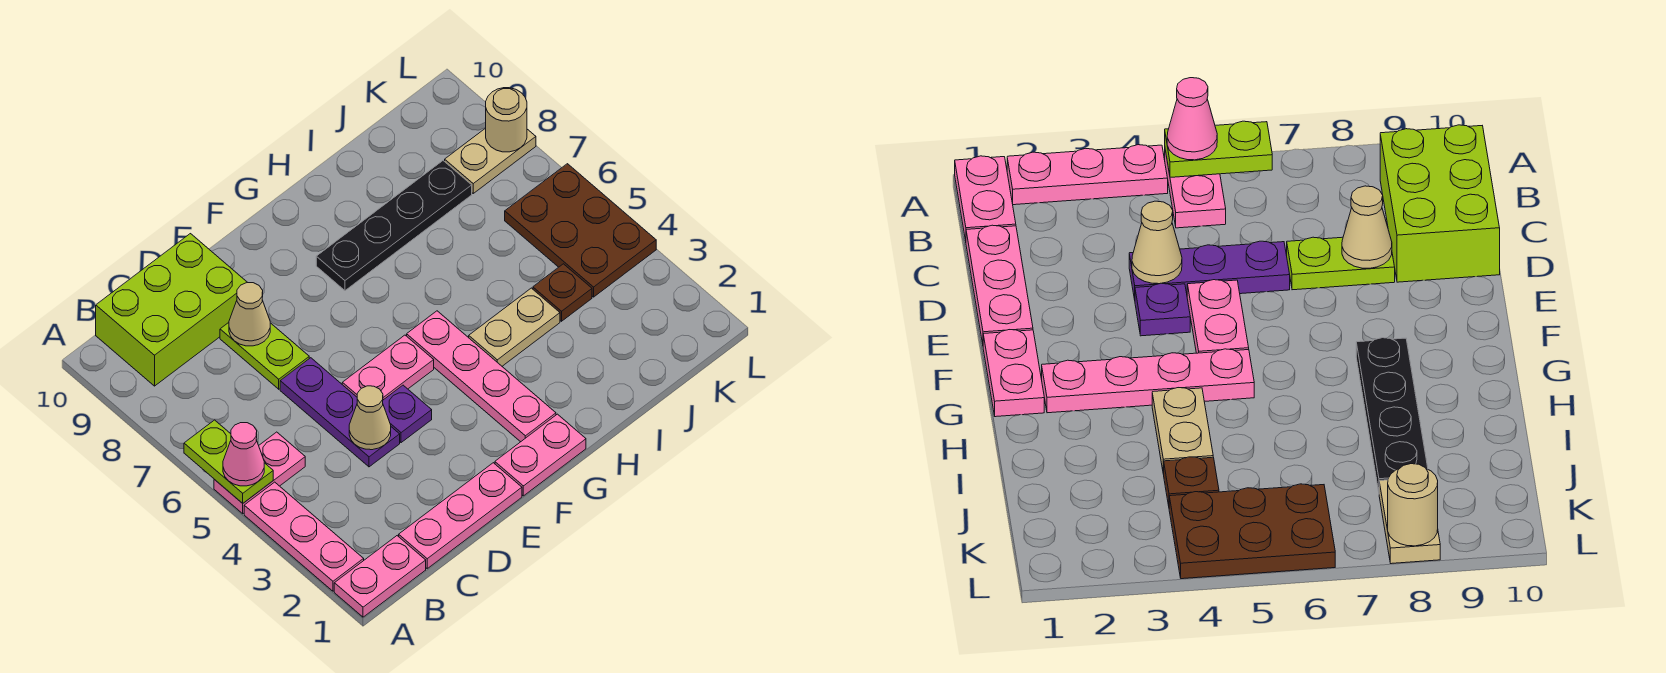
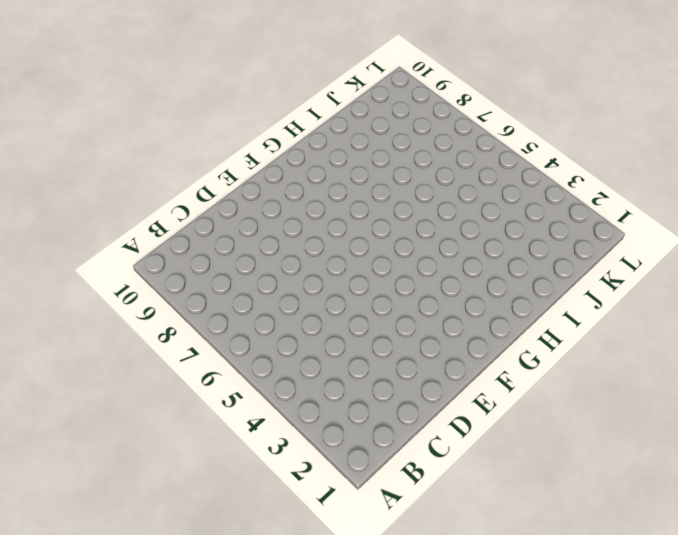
none -> pink 1x2 plate [334,536,426,617]
none -> pink 1x3 plate [244,482,364,591]
none -> pink 1x2 plate [214,432,305,514]

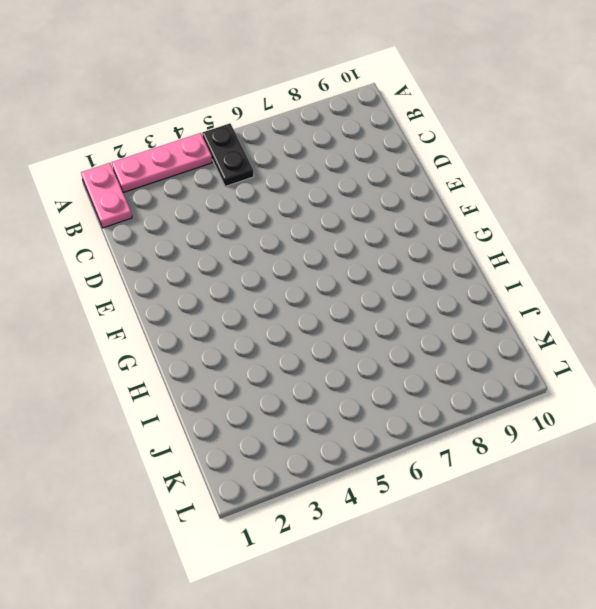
black 1x2 plate [202,123,254,187] -> pink 1x2 plate [214,432,305,514]
none -> lime 2x3 brick [96,234,248,386]
none -> pink 1x3 plate [399,463,522,569]
none -> purple 1x3 plate [280,358,400,467]

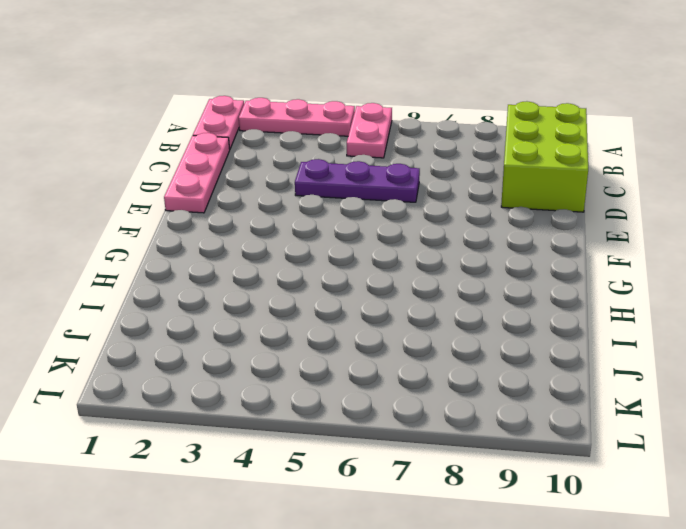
none -> lime 1x2 plate [220,323,309,389]
none -> purple 1x1 plate [383,385,432,443]
none -> pink 1x2 plate [342,335,434,400]

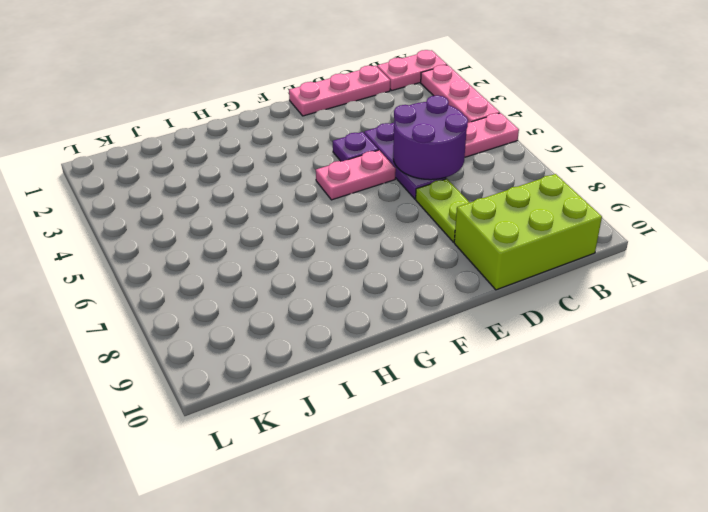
purple 2x2 round brick [393,95,468,180] -> none
none -> pink 1x2 plate [495,414,586,496]
none -> pink 1x4 plate [407,311,556,442]
none -> black 1x4 plate [316,161,472,290]

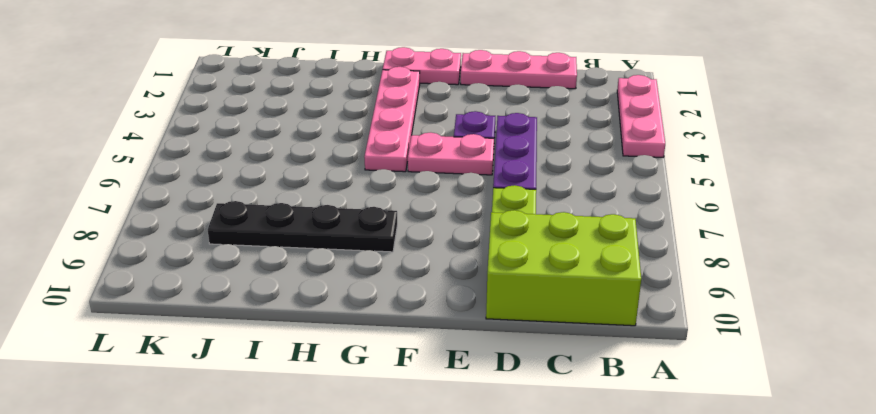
none -> pink 1x2 plate [334,536,426,617]
none -> pink 1x2 plate [214,432,305,514]
none -> tan 1x2 plate [469,288,560,366]

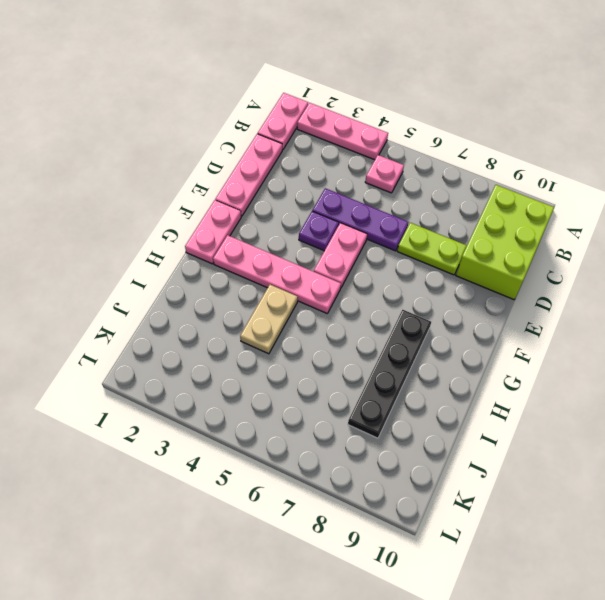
pink 1x1 plate [365,155,404,193] -> pink 1x2 plate [214,432,305,514]
none -> brown 1x1 plate [533,264,592,321]
none -> brown 2x3 plate [505,164,656,297]
none -> tan 1x2 plate [445,128,536,193]

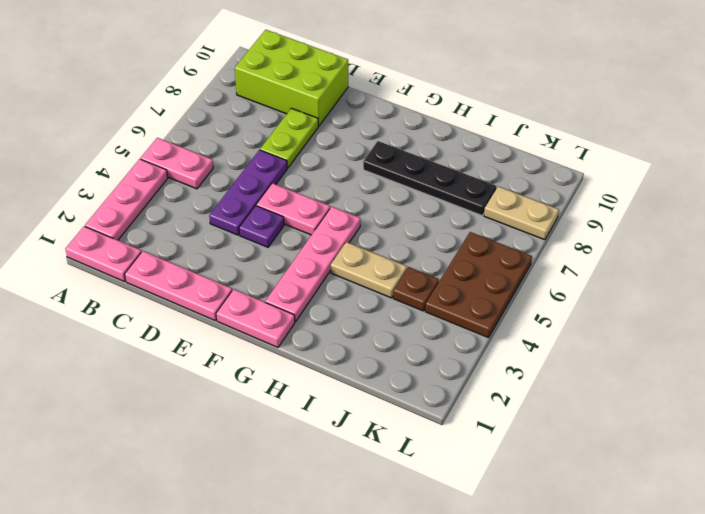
none -> lime 1x2 plate [184,420,273,503]
none -> tan 1x1 cone [349,386,391,450]
none -> tan 1x1 cone [229,283,270,346]

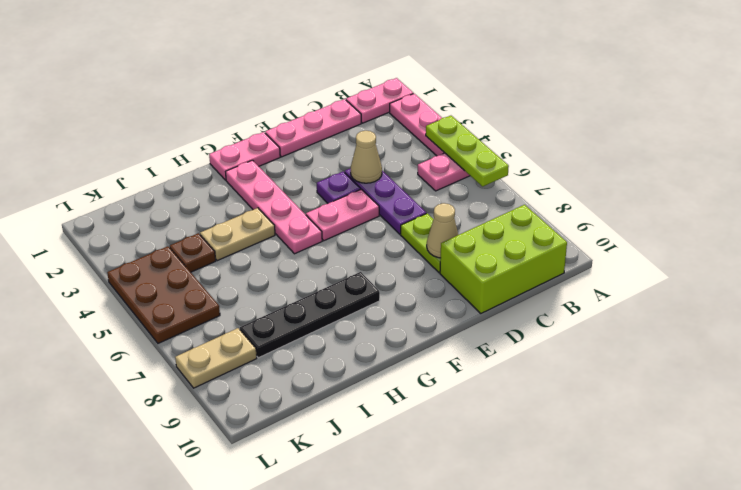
lime 1x3 plate [426,116,509,186] -> lime 1x2 plate [184,420,273,503]
none -> tan 1x1 round brick [486,88,527,152]
none -> pink 1x1 cone [223,423,264,486]

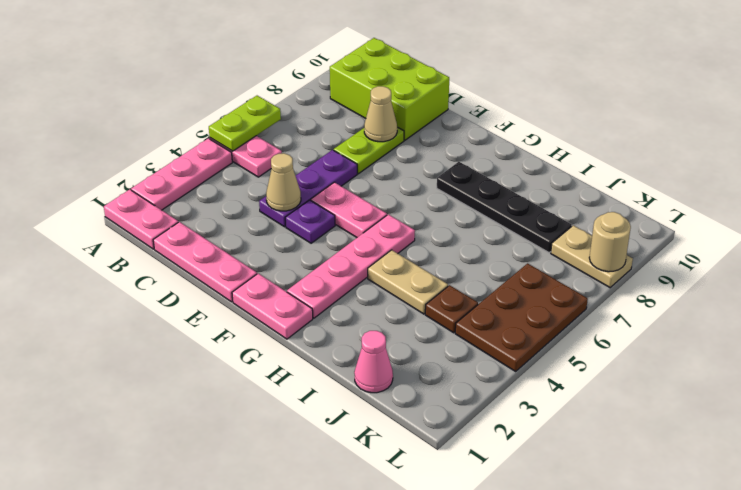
pink 1x1 cone [354,331,393,393] -> pink 1x1 cone moved to [223,423,264,486]

